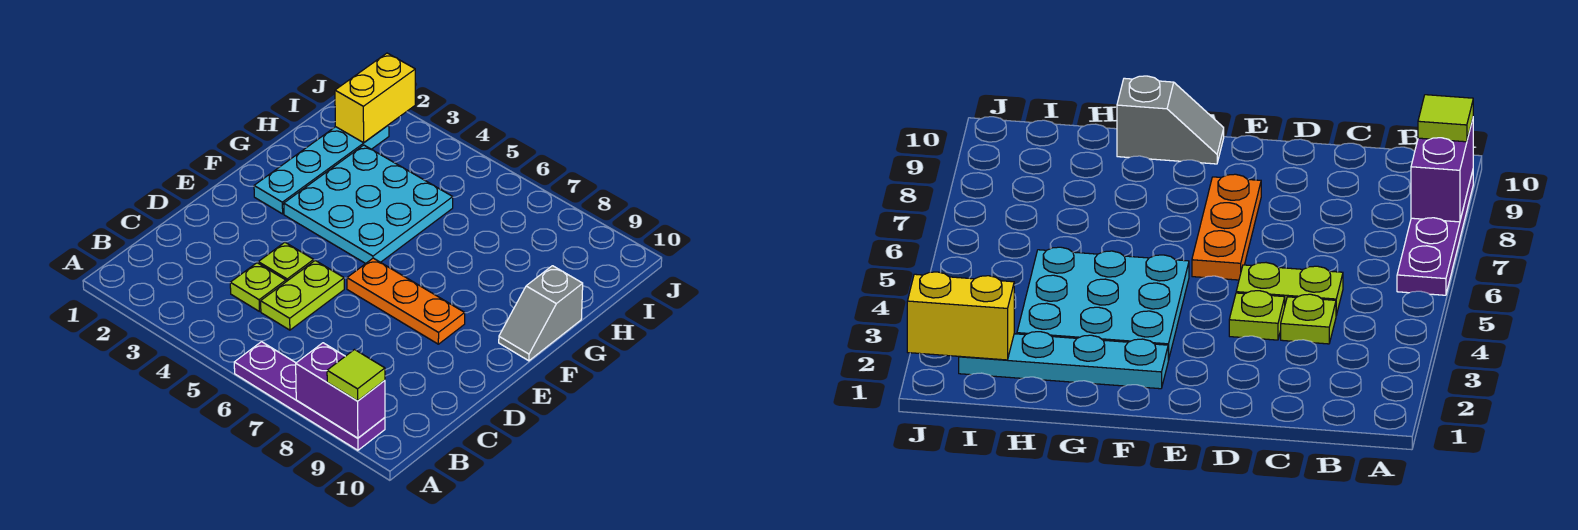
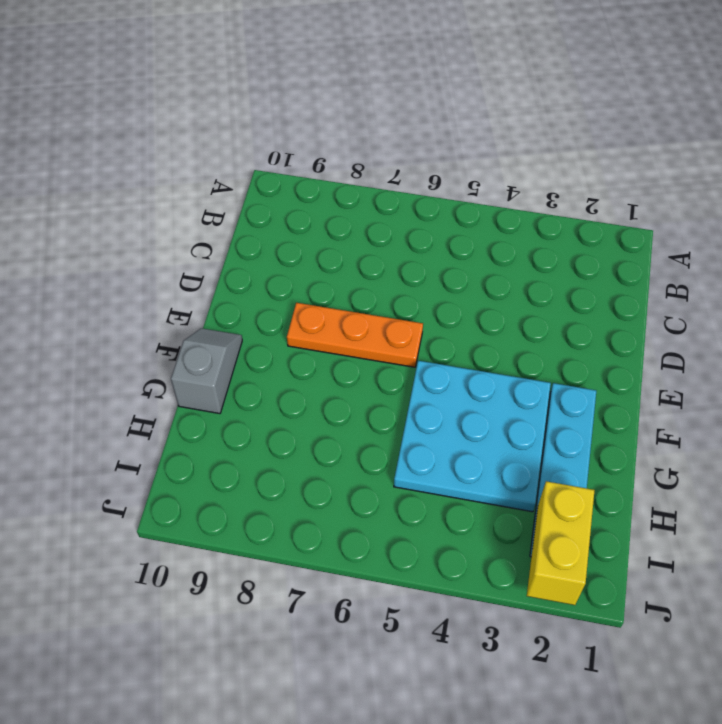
none -> purple 1x4 plate [234,342,385,450]
none -> lime 1x1 plate [230,263,286,311]

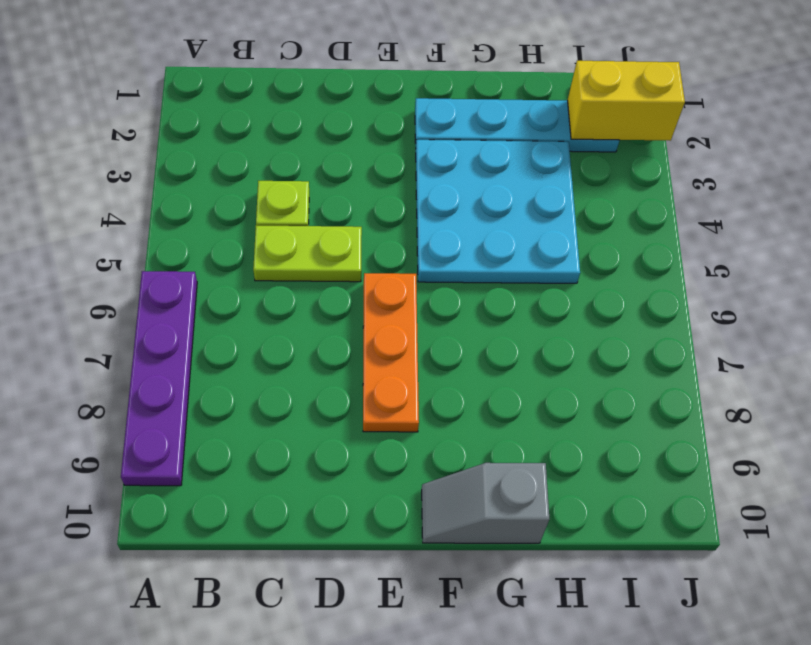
none -> lime 1x1 plate [258,242,314,282]
none -> purple 1x2 brick [296,343,385,438]

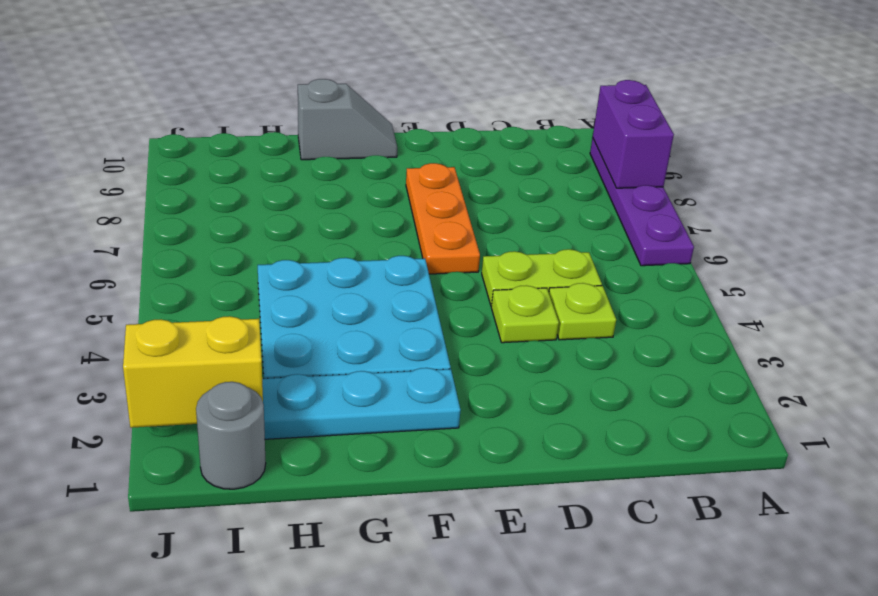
grey 1x1 round brick [196,382,266,489] -> none
none -> lime 1x1 tile [327,350,385,401]

